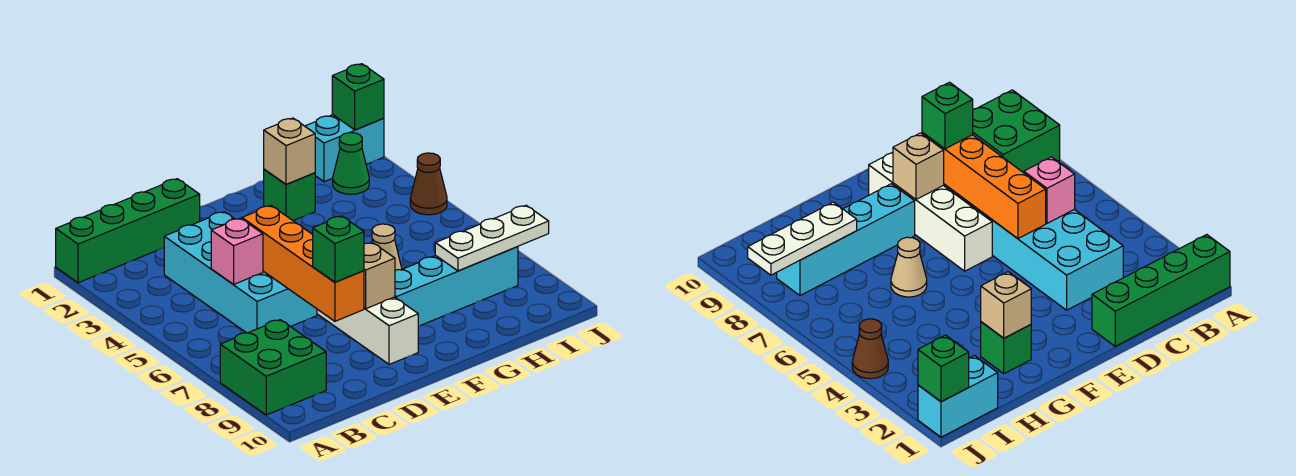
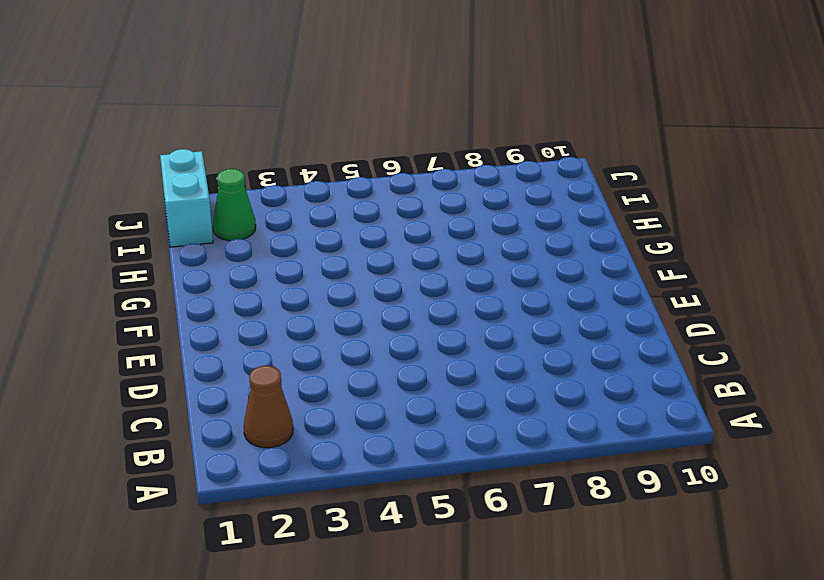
brown 1x1 cone [244,366,293,448] -> brown 1x1 cone moved to [410,153,447,215]
none -> green 1x4 brick [56,179,200,283]
none -> green 2x2 brick [220,320,326,415]
none -> cyan 2x4 brick [164,212,317,333]

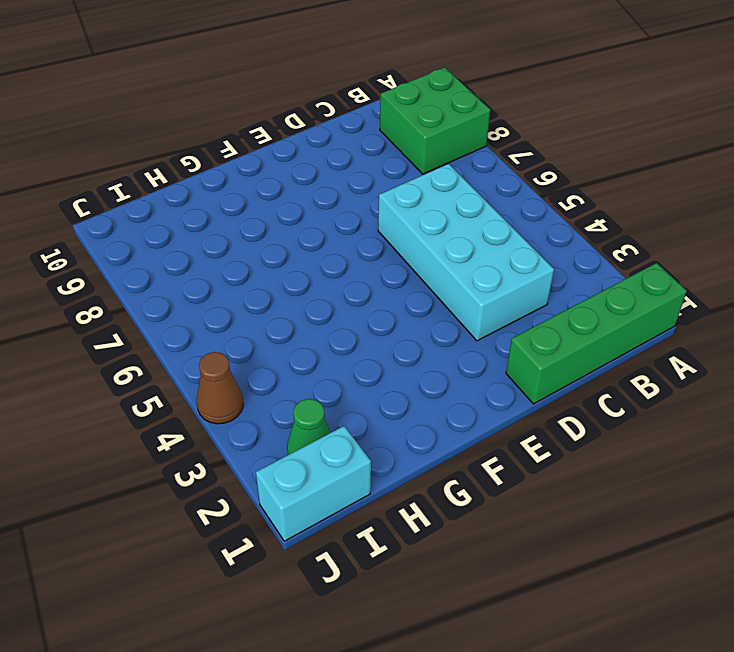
none -> white 1x4 brick [317,297,418,364]
none -> cyan 1x4 brick [395,247,518,326]
none -> green 1x1 brick [264,169,315,221]

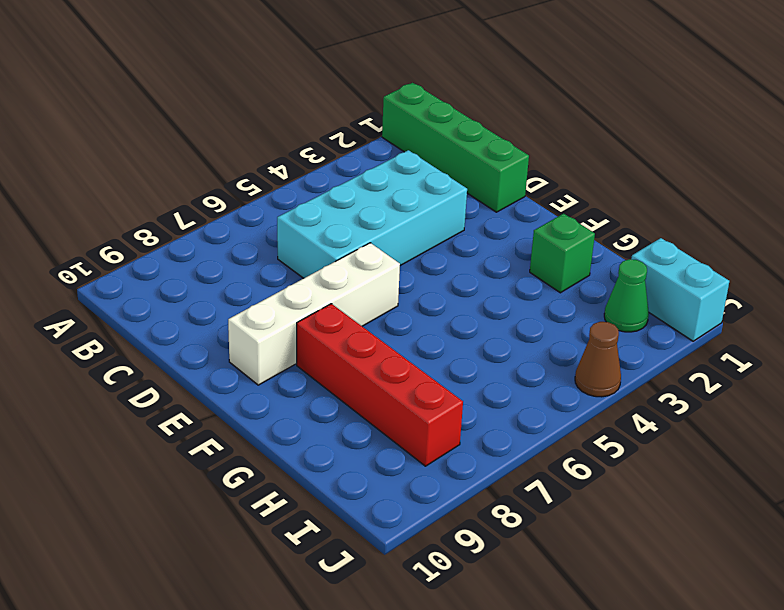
red 1x4 brick [297,304,463,466] -> cyan 1x4 brick [395,247,518,326]
none -> green 2x2 brick [220,320,326,415]
none -> tan 1x1 cone [372,224,402,270]
none -> pink 1x1 brick [211,218,263,285]

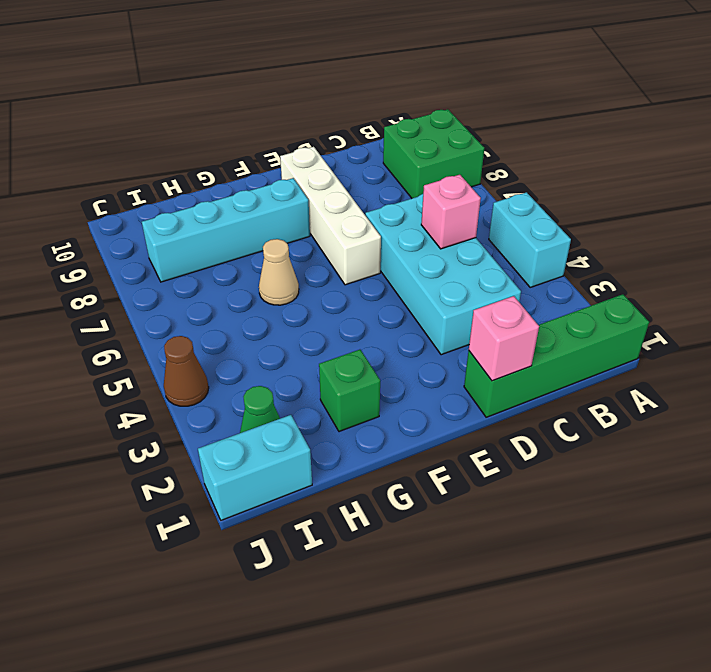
cyan 1x2 brick [489,192,571,287] -> none
pink 1x1 brick [469,296,539,381] -> none
none -> orange 1x4 brick [242,206,364,321]
none -> tan 1x1 brick [364,243,395,309]
none -> tan 1x1 brick [264,118,315,184]

